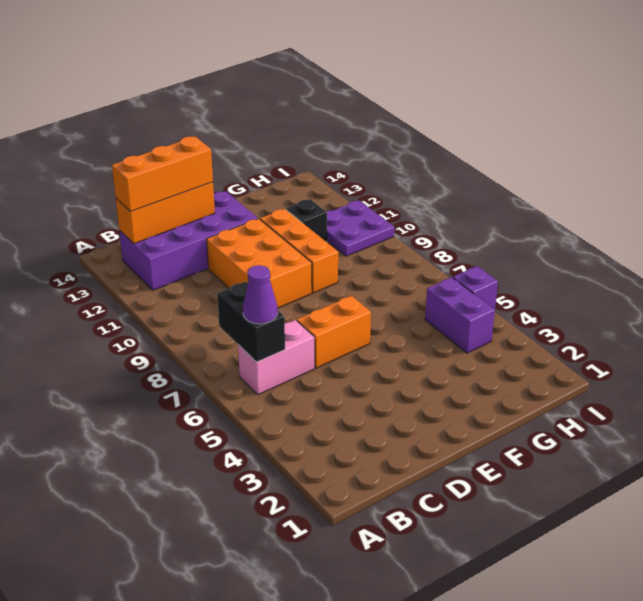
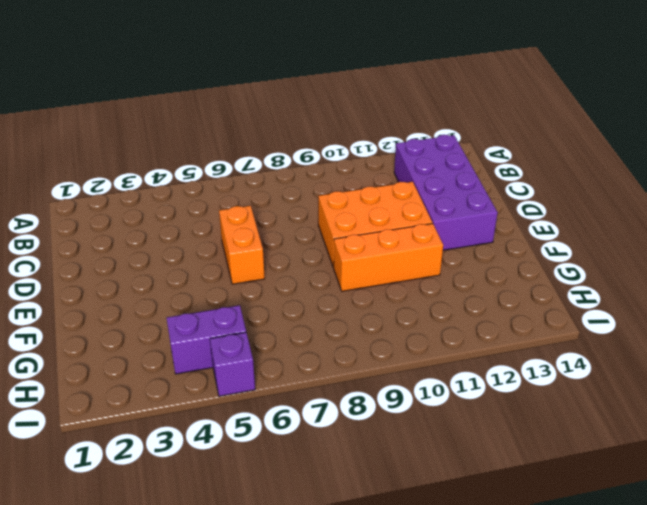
none -> pink 1x2 brick [238,320,315,395]
none -> black 1x1 brick [286,199,327,242]
none -> purple 2x2 plate [326,200,394,256]

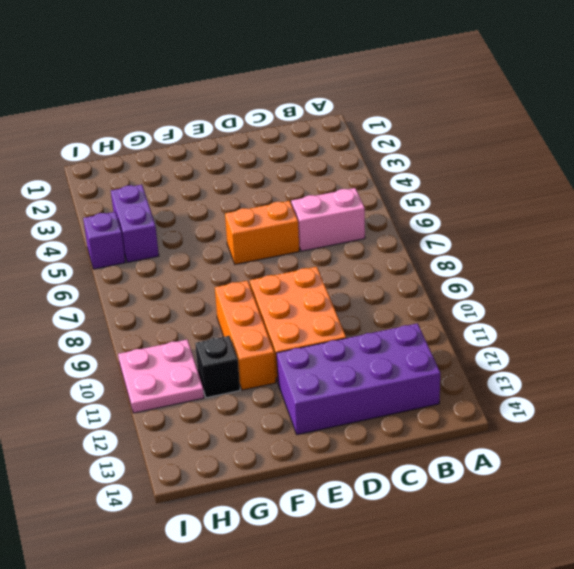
pink 2x2 plate [118,340,204,413] -> purple 2x2 plate [326,200,394,256]
none -> black 1x2 brick [217,282,285,362]
none -> orange 1x3 brick [116,182,215,244]
none -> purple 1x1 cone [243,265,278,324]

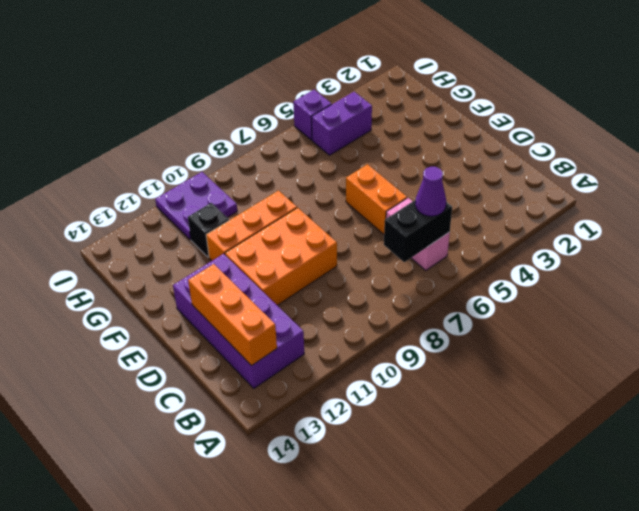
none -> orange 1x3 brick [112,136,213,211]

